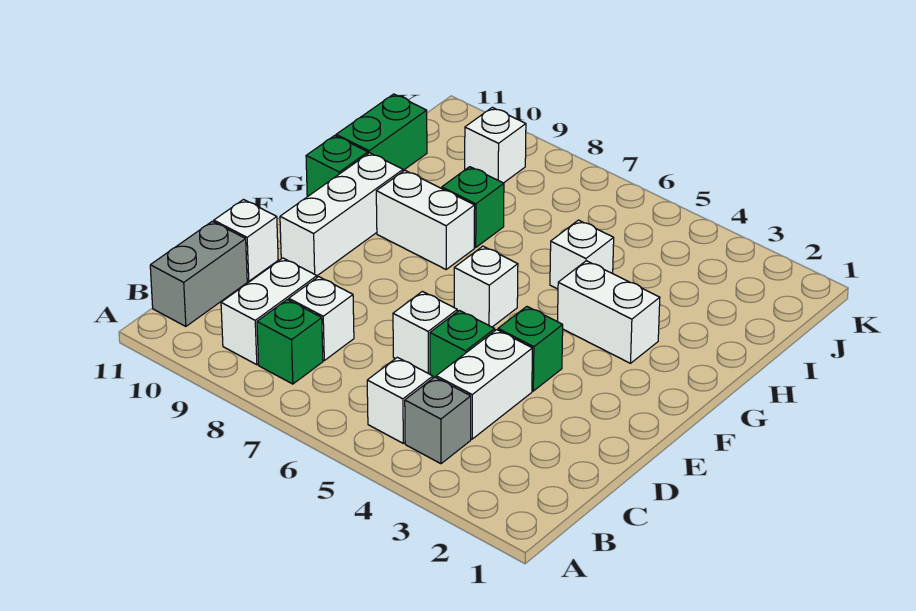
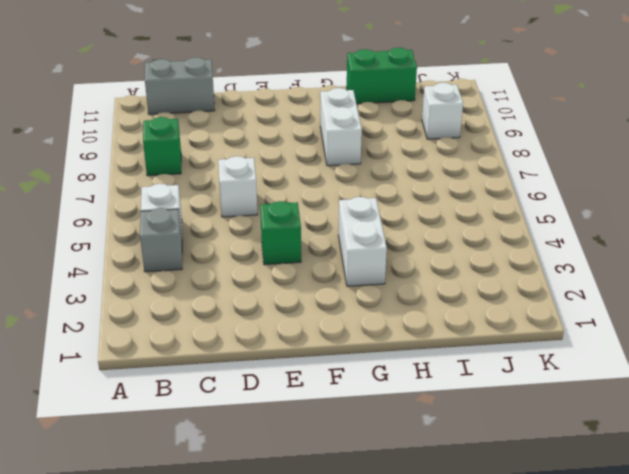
none -> white 1x2 brick [221,258,317,365]
none -> white 1x2 brick [436,330,532,439]
none -> white 1x1 brick [289,277,354,360]

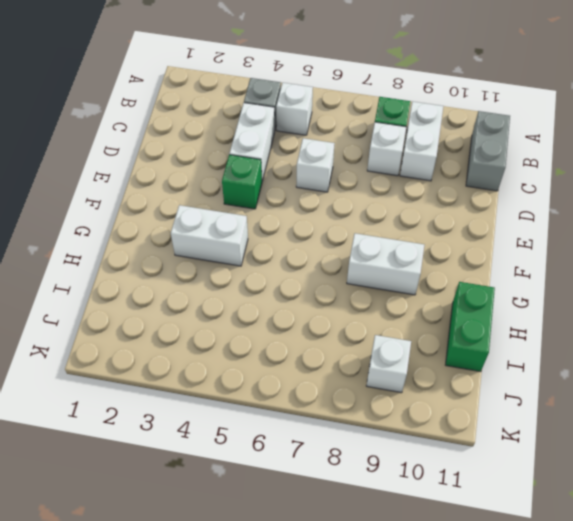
none -> green 1x1 brick [430,310,495,378]
none -> white 1x1 brick [214,200,278,281]
none -> white 1x3 brick [280,153,403,276]

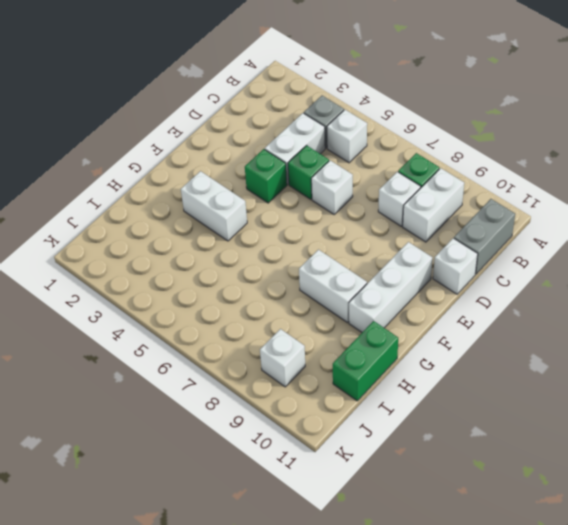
none -> white 1x1 brick [454,246,518,327]
none -> green 1x1 brick [306,136,368,197]
none -> white 1x1 brick [550,220,614,289]

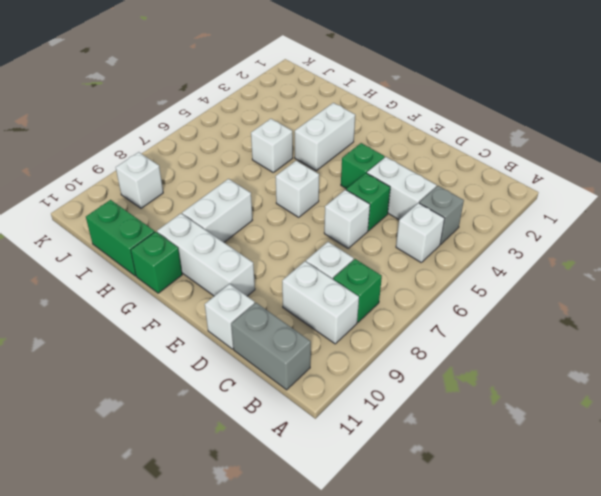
none -> green 1x1 brick [442,167,504,247]

